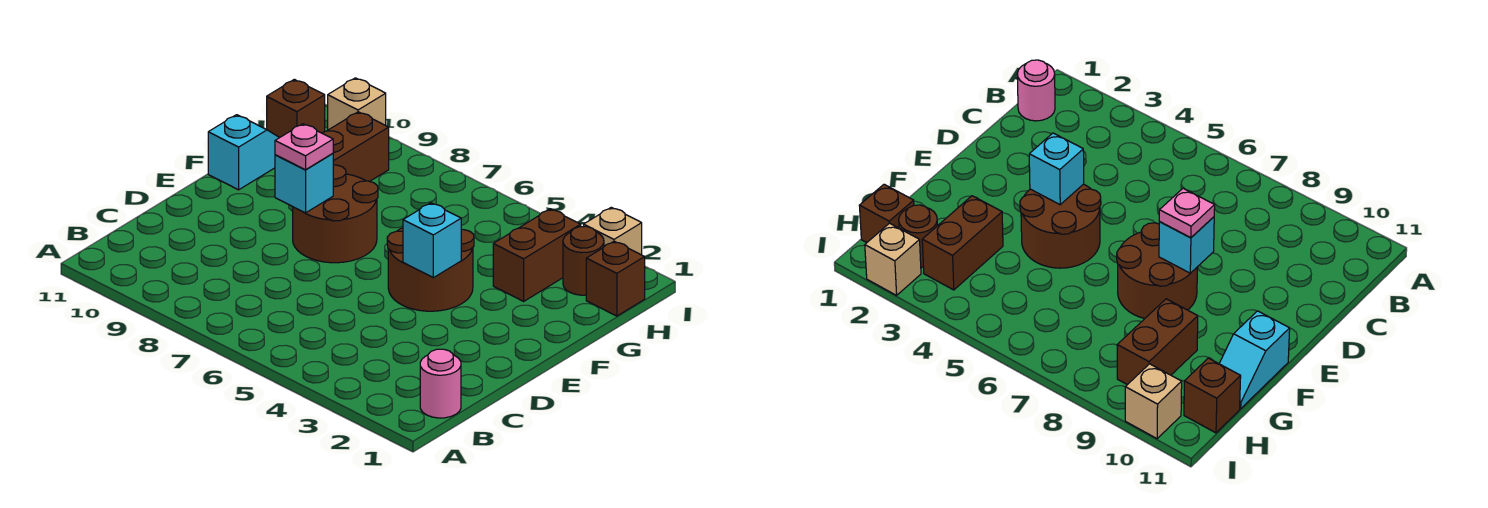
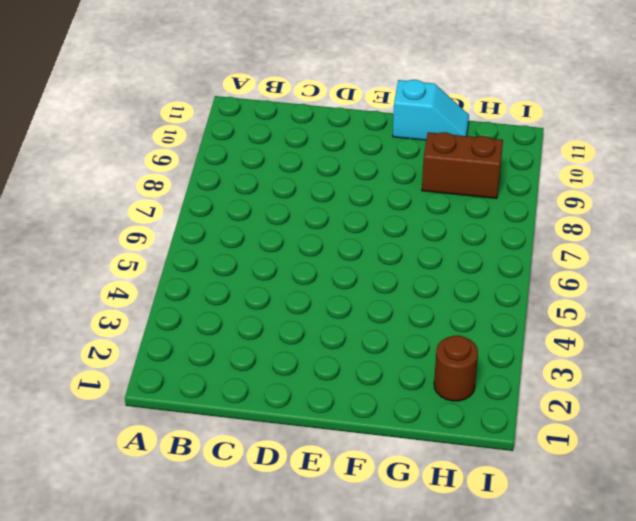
none -> pink 1x1 round brick [420,349,461,418]
none -> brown 2x2 round brick [387,228,474,311]
none -> brown 2x2 round brick [293,165,378,263]

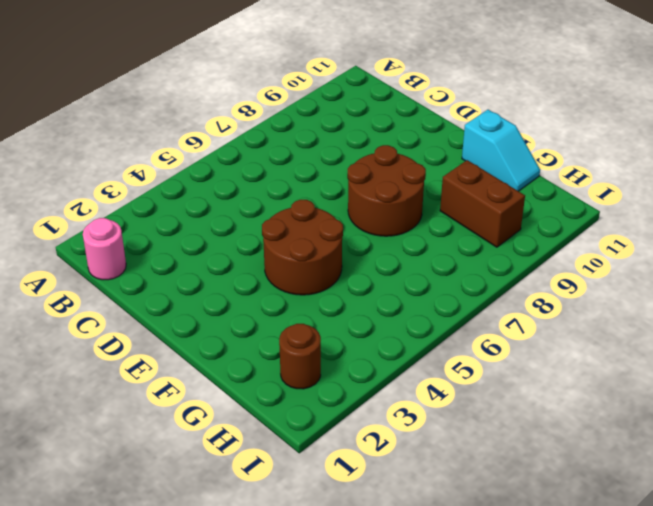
none -> brown 1x2 brick [493,209,581,301]
none -> brown 1x1 brick [586,241,645,316]
none -> brown 1x1 brick [267,79,325,138]

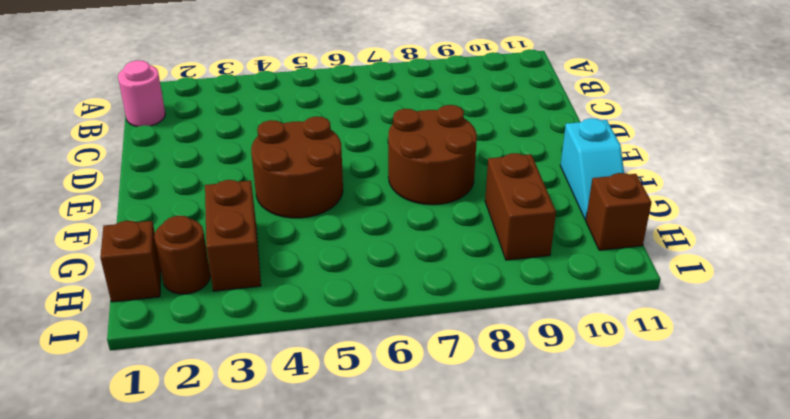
none -> tan 1x1 brick [584,207,642,255]
none -> tan 1x1 brick [328,78,386,130]
none -> cyan 1x1 brick [403,203,462,278]

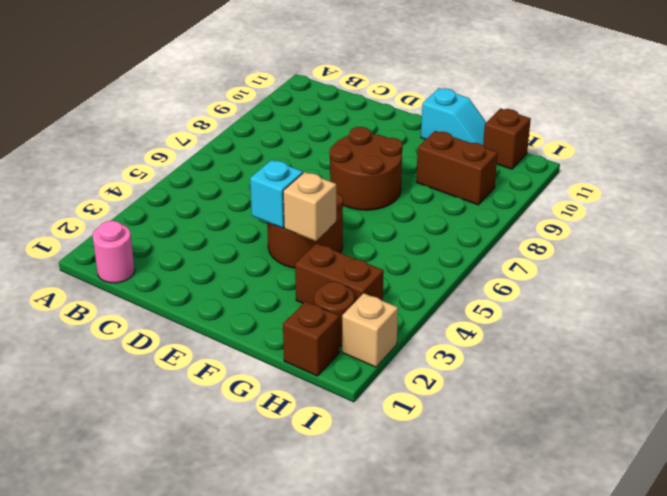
tan 1x1 brick [283,172,336,241] -> tan 1x1 brick moved to [328,78,386,130]
none -> cyan 1x1 brick [275,153,333,213]
none -> pink 1x1 plate [275,124,333,170]

